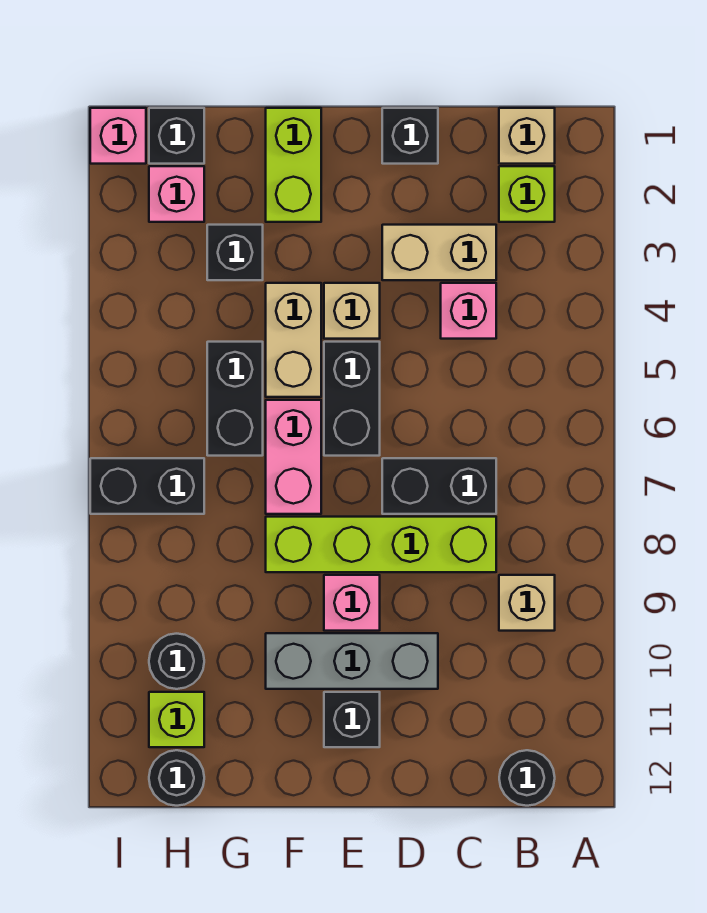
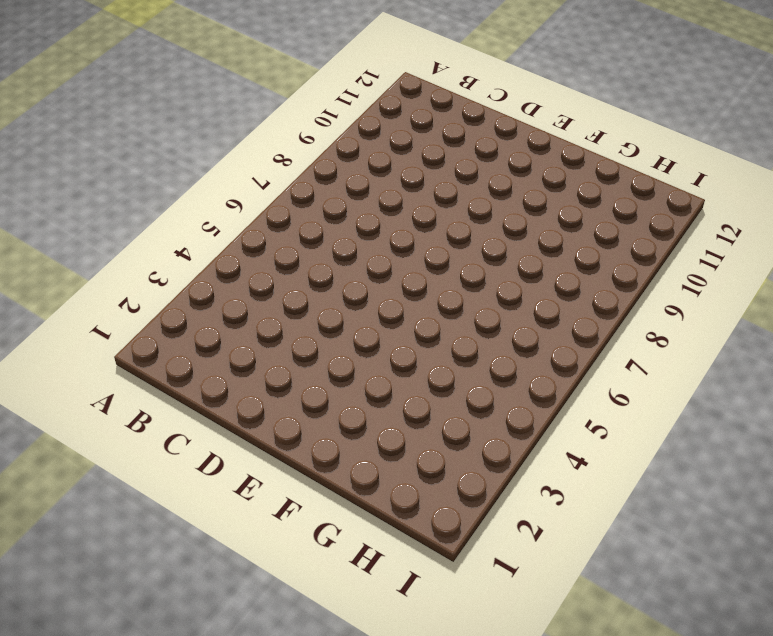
none -> tan 1x1 brick [499,108,555,164]
none -> lime 1x1 brick [499,166,555,222]
none -> tan 1x1 brick [499,575,555,631]

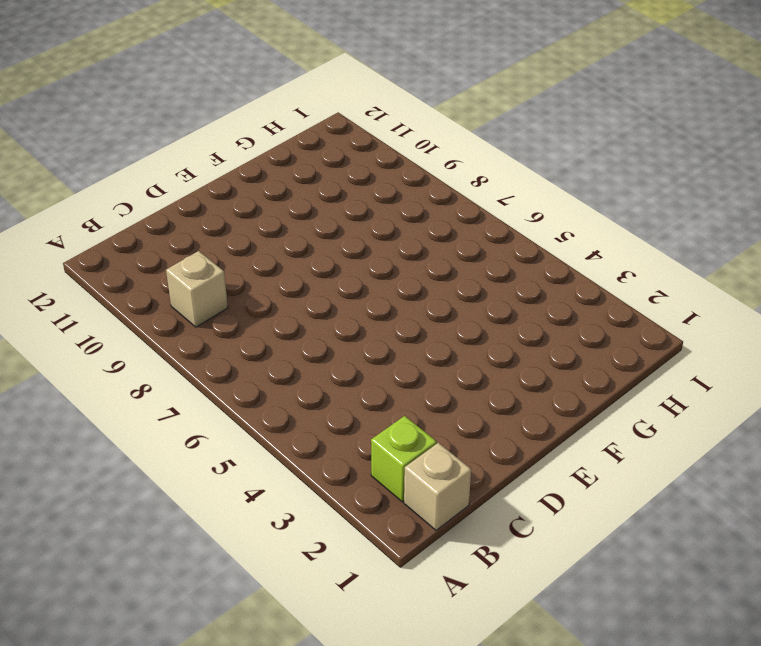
none -> black 1x1 round brick [499,750,555,806]
none -> tan 1x2 brick [382,225,496,280]
none -> pink 1x1 brick [441,283,496,339]

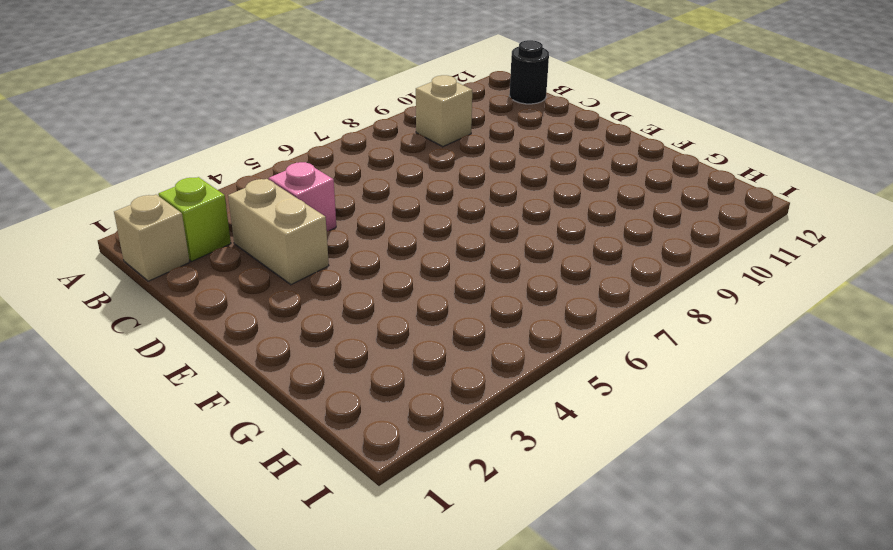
none -> black 1x2 brick [382,458,496,514]
none -> lime 1x4 brick [266,517,496,572]
none -> black 1x1 brick [382,108,438,164]

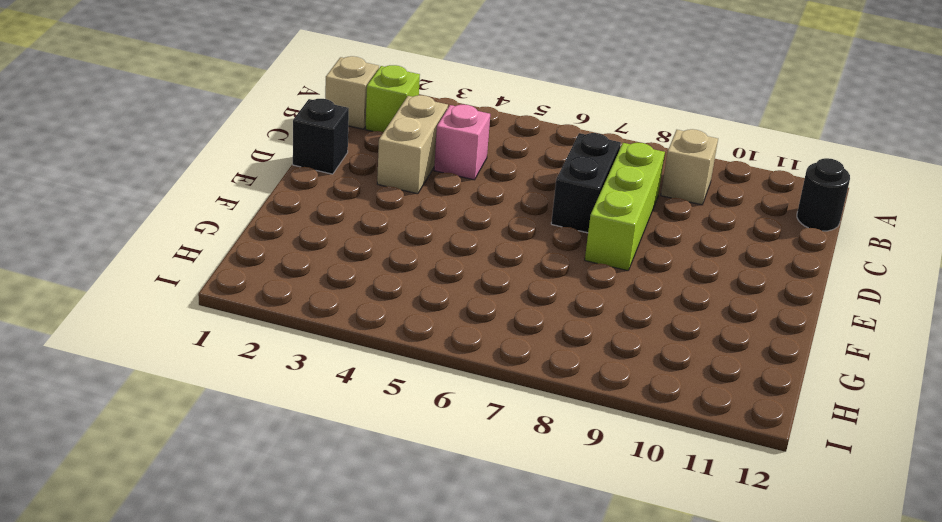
lime 1x3 brick [585,143,665,271] -> lime 1x4 brick [266,517,496,572]
none -> grey 1x3 brick [266,633,438,689]
none -> tan 1x1 brick [324,283,380,339]
none -> black 1x2 brick [324,342,380,456]

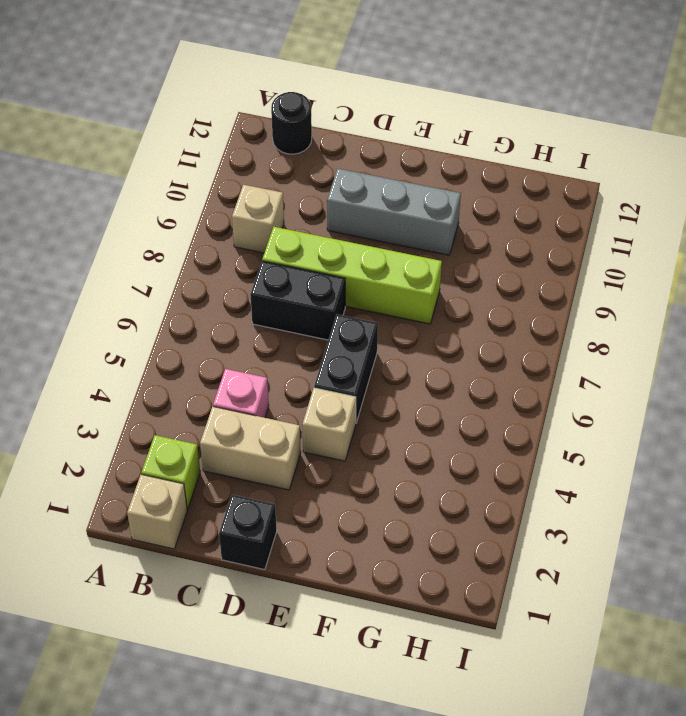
none -> pink 1x1 brick [324,575,380,631]
none -> black 1x1 brick [324,692,380,747]
none -> lime 1x2 brick [266,108,321,222]

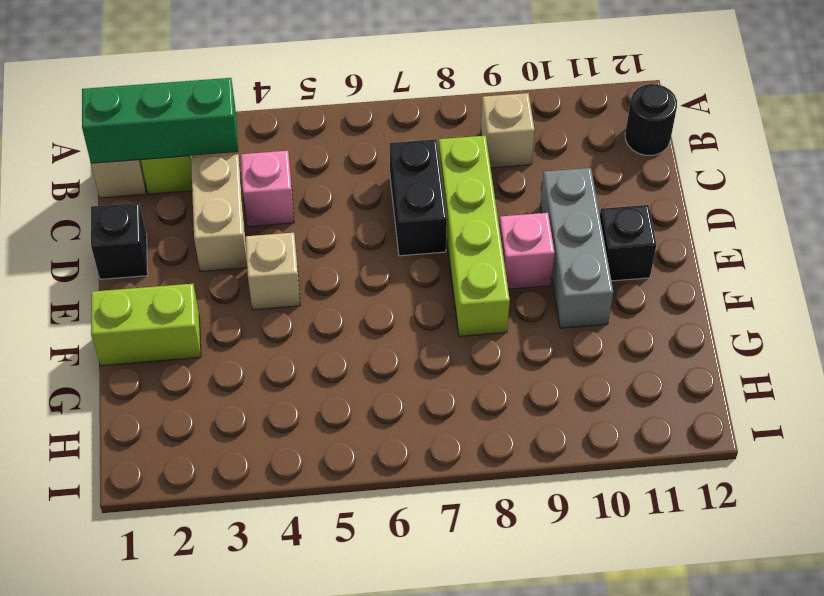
green 1x3 brick [82,78,238,163] -> none
none -> black 1x2 brick [324,342,380,456]
none -> tan 1x2 brick [266,283,321,397]
none -> pink 1x2 brick [266,400,321,514]

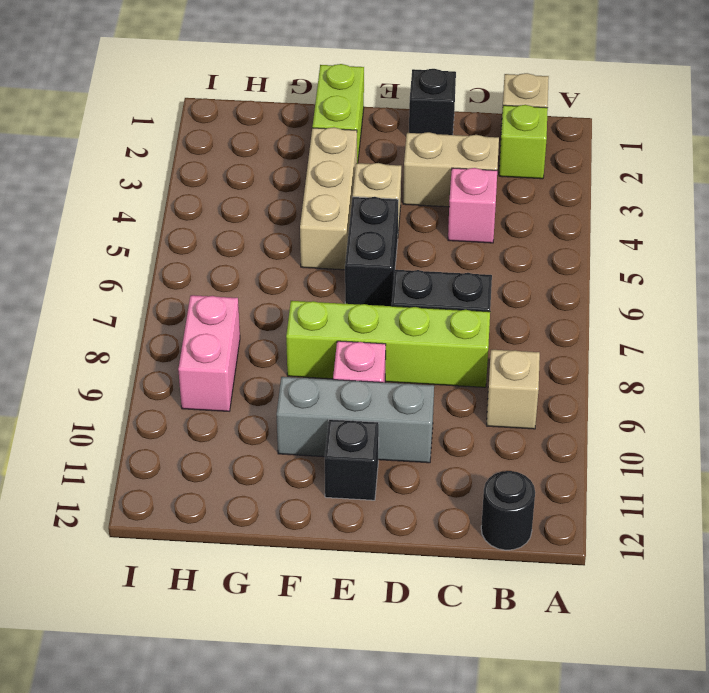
tan 1x3 brick [300,127,357,270] -> tan 1x2 brick [266,283,321,397]
pink 1x2 brick [178,295,240,411] -> pink 1x2 brick moved to [266,400,321,514]
none -> black 1x1 brick [207,225,263,280]
none -> black 1x2 brick [207,342,263,456]
none -> black 1x1 brick [149,108,204,164]

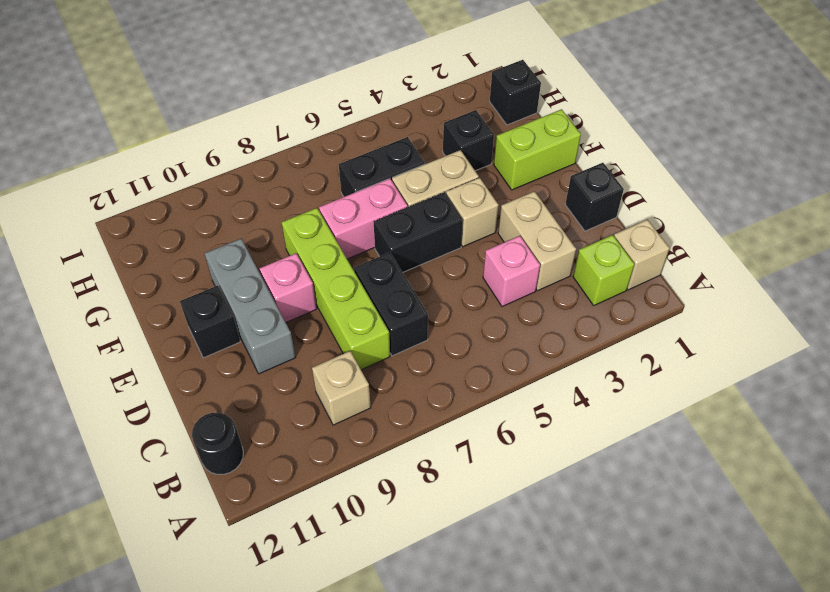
none -> pink 1x1 brick [149,166,204,222]
none -> black 1x2 brick [90,458,204,514]
none -> black 1x1 round brick [149,634,204,689]

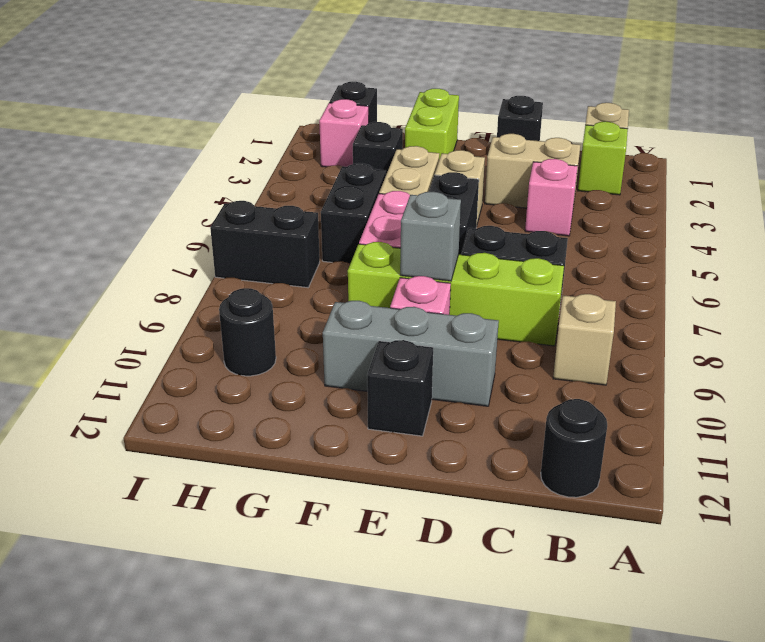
grey 1x1 brick [400,192,461,281] -> none
none -> lime 1x1 brick [149,692,204,747]
none -> black 1x1 round brick [149,750,204,806]
none -> pink 1x1 brick [90,108,146,164]

